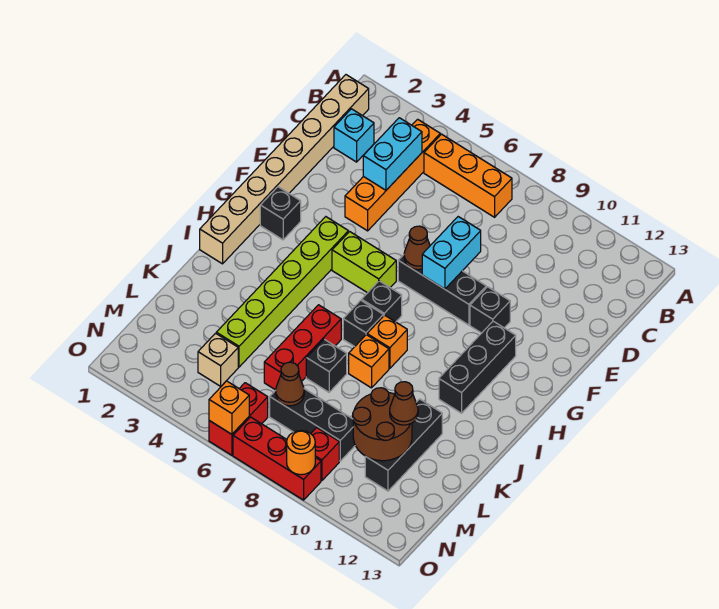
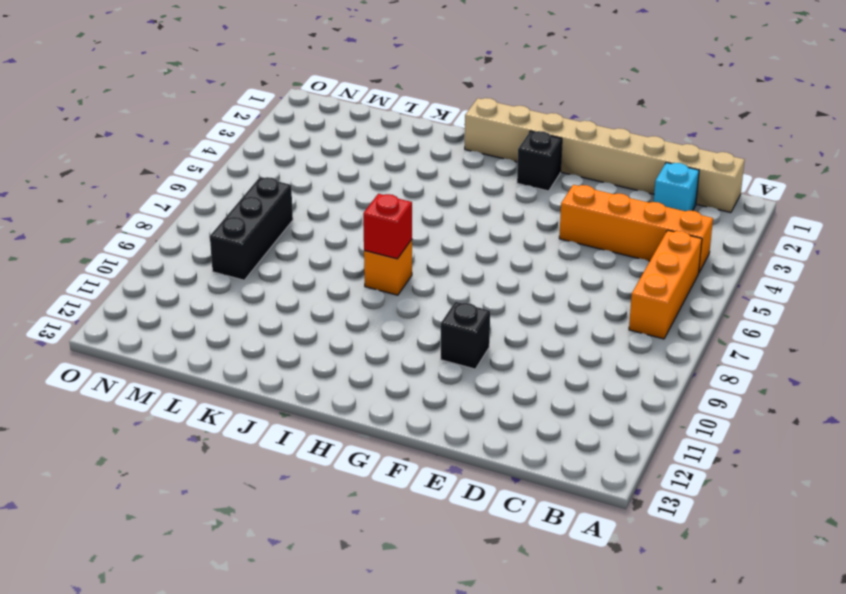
red 1x1 brick [363,194,412,259] -> red 1x1 brick moved to [311,428,339,481]
none -> black 1x3 brick [398,255,486,325]
none -> lime 1x6 brick [216,217,348,367]
none -> lime 1x2 brick [332,232,396,293]
none -> black 1x3 brick [439,321,516,413]

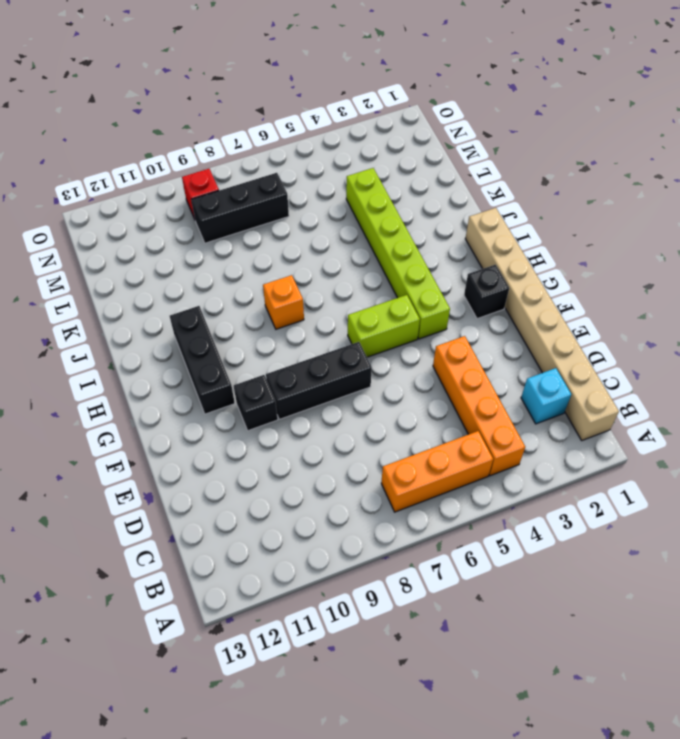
none -> black 1x1 brick [362,281,402,322]
none -> black 1x1 brick [343,300,383,347]
none -> red 1x3 brick [264,305,341,390]
none -> orange 1x1 brick [349,335,389,388]

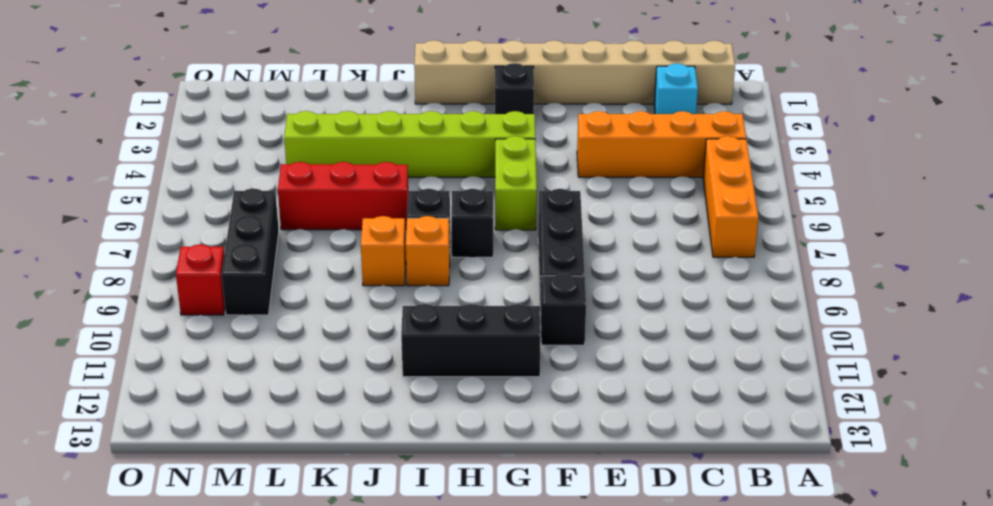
none -> black 1x1 brick [306,339,347,392]
none -> black 1x3 brick [365,399,442,491]
none -> tan 1x1 brick [198,333,238,386]
none -> red 1x2 brick [209,383,268,455]

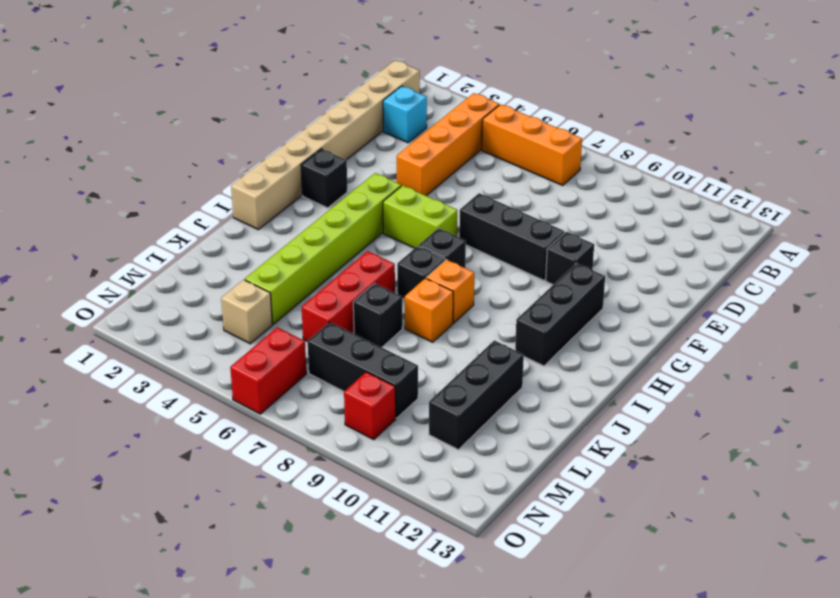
none -> red 1x3 brick [233,417,321,500]
none -> cyan 1x2 brick [363,118,422,190]
none -> cyan 1x2 brick [422,217,481,289]
none -> brown 1x1 cone [404,226,430,270]

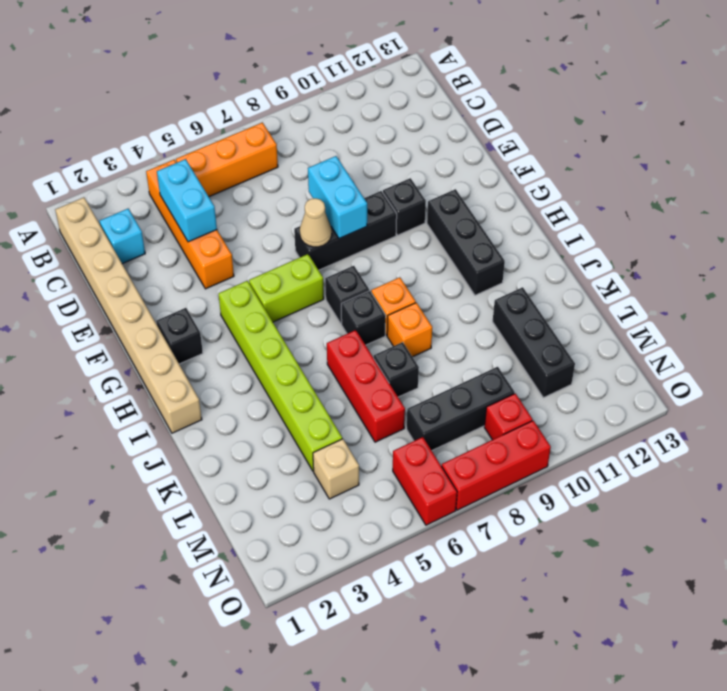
tan 1x1 cone [300,198,332,247] -> brown 1x1 cone [404,226,430,270]
none -> brown 2x2 round brick [353,388,412,461]
none -> brown 1x1 cone [276,362,304,406]
none -> orange 1x1 brick [209,381,249,434]
none -> orange 1x1 round brick [287,430,315,475]

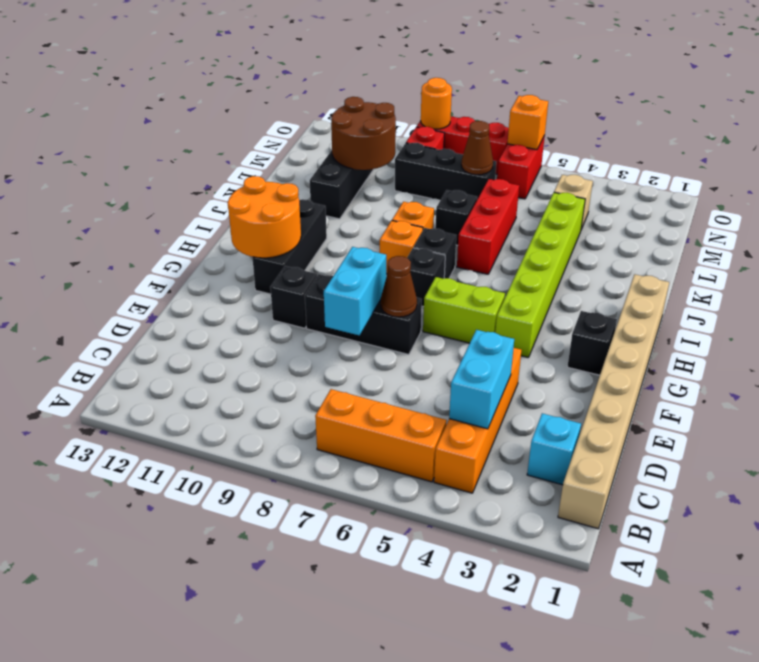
orange 2x2 round brick [228,176,301,258] -> none
none -> brown 1x1 cone [390,382,418,425]

